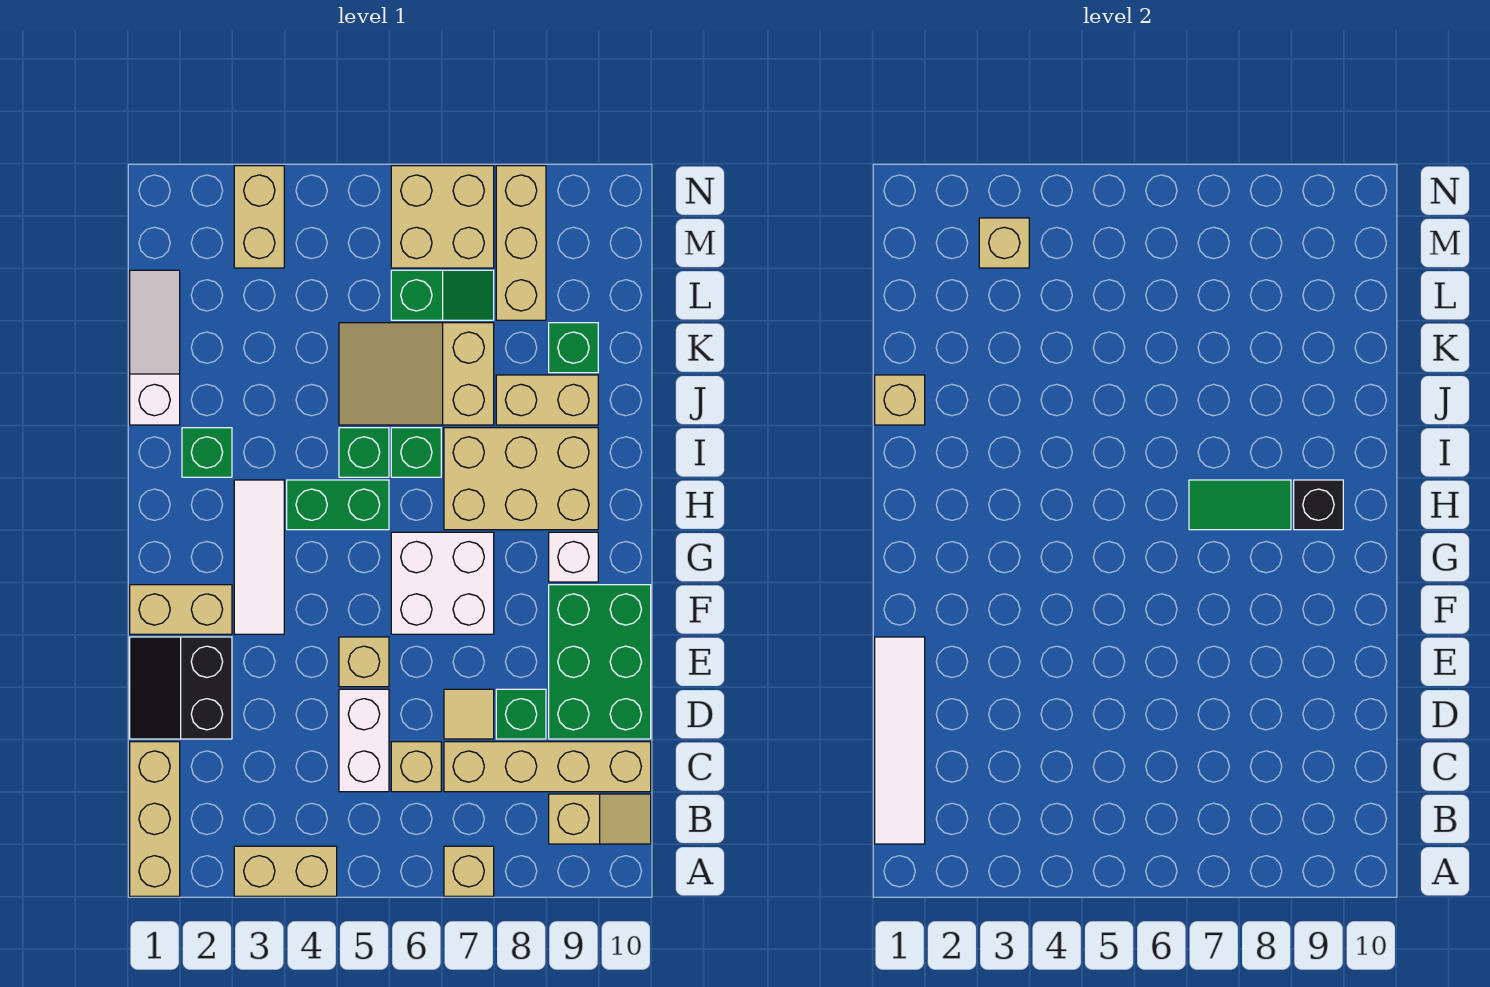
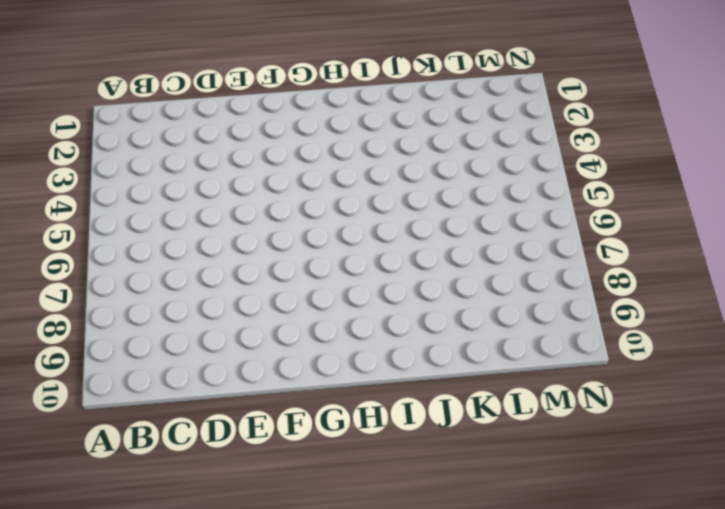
none -> tan 1x3 brick [130,742,180,896]
none -> tan 1x2 brick [234,846,337,896]
none -> tan 1x1 brick [444,846,494,896]
none -> tan 1x2 slope [549,794,651,844]

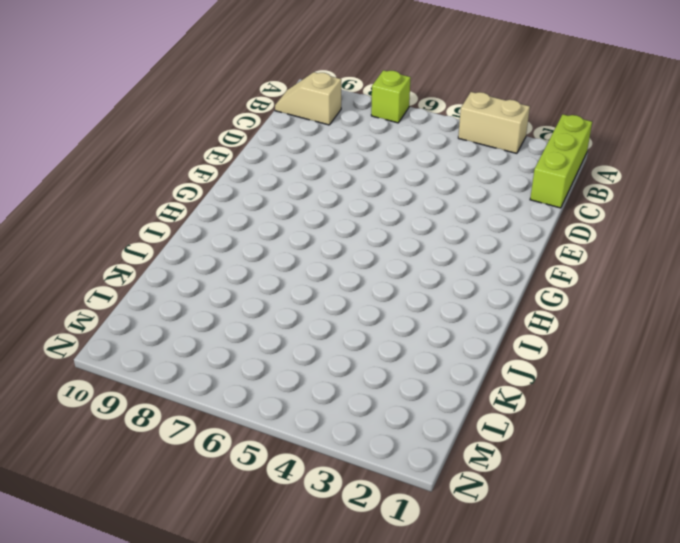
lime 1x3 brick [530,114,592,208] -> tan 1x3 brick [130,742,180,896]
lime 1x1 brick [371,70,411,123] -> tan 1x1 brick [444,846,494,896]
none -> white 1x2 brick [339,689,389,792]
none -> tan 1x1 brick [391,742,441,792]
none -> tan 1x4 brick [444,742,651,792]
none -> black 2x2 slope [130,637,232,739]

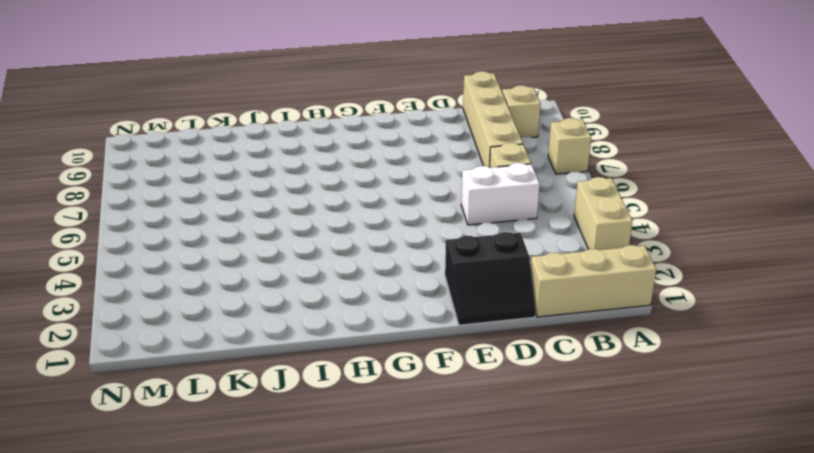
none -> tan 1x1 tile [444,689,494,739]
none -> green 1x1 brick [496,689,546,739]
none -> green 2x3 brick [549,585,651,739]
none -> tan 1x1 brick [339,637,389,687]

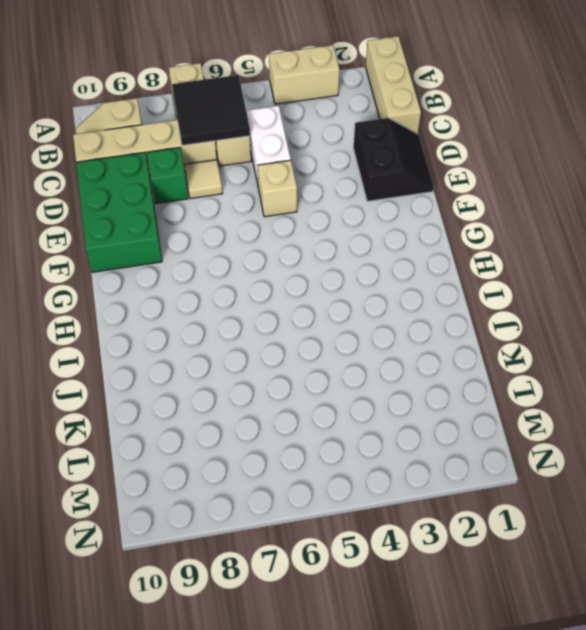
black 2x2 tile [172,75,250,145] -> none
none -> tan 1x2 brick [130,585,232,634]
none -> white 1x3 tile [234,480,284,634]
none -> white 2x2 brick [391,532,494,634]
none -> white 1x1 brick [549,532,598,582]

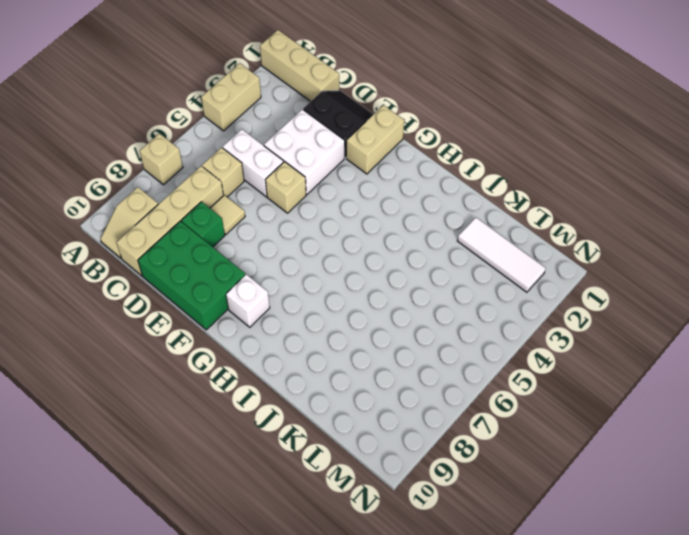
white 2x2 brick [264,109,345,194] -> white 2x2 brick moved to [391,532,494,634]
white 1x3 tile [457,218,546,292] -> white 1x3 tile moved to [234,480,284,634]
none -> green 1x2 brick [287,480,389,530]
none -> tan 2x3 brick [444,428,598,530]
none -> green 1x1 brick [182,428,232,477]
none -> green 1x1 brick [339,428,389,477]

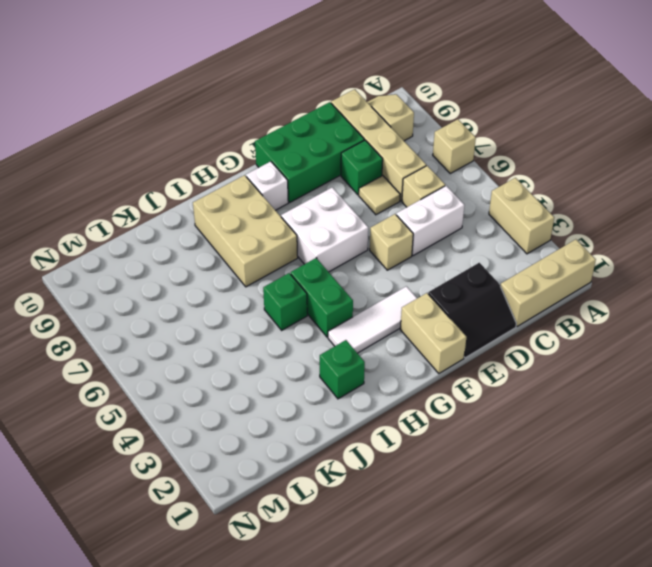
none -> green 1x1 brick [391,428,441,477]
none -> white 1x3 slope [130,270,180,425]
none -> tan 2x3 slope [339,323,494,425]
none -> tan 1x2 brick [496,375,598,425]

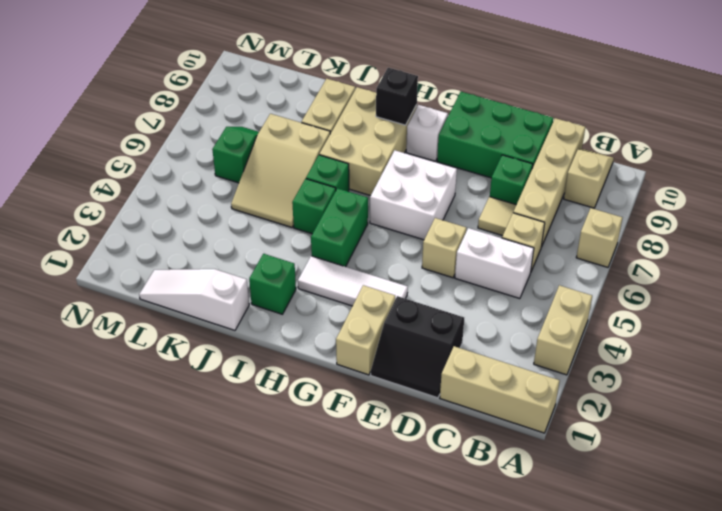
none -> green 1x1 brick [549,323,598,373]
none -> tan 1x3 brick [496,166,546,320]
none -> tan 1x2 brick [234,166,284,268]
none -> tan 2x2 brick [391,166,494,268]

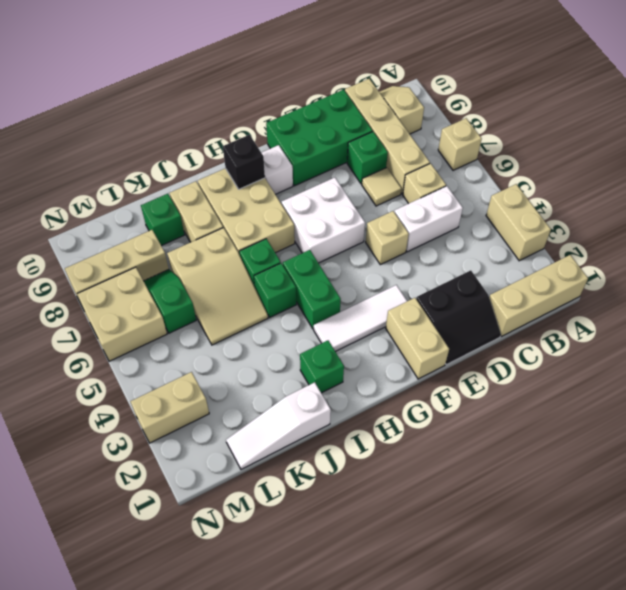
none -> white 1x4 tile [875,637,925,844]
none -> green 1x2 tile [1189,480,1291,530]
none -> tan 1x1 brick [875,375,925,425]
none -> tan 1x1 brick [979,218,1029,268]

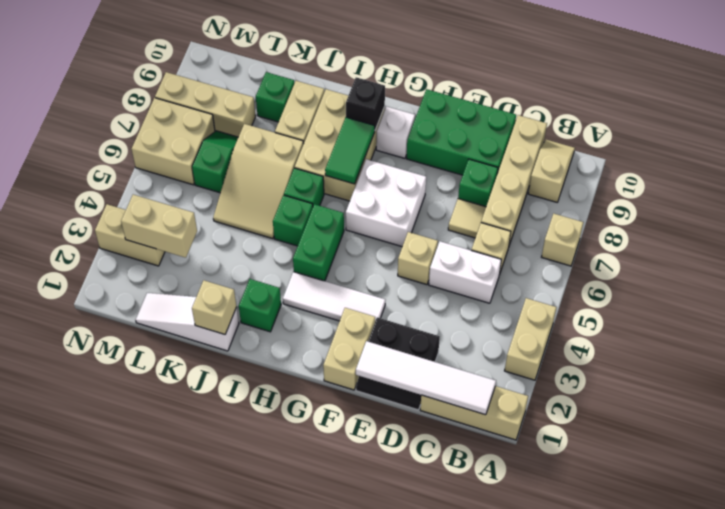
tan 1x2 brick [121,195,197,258] -> tan 1x1 brick [979,218,1029,268]

